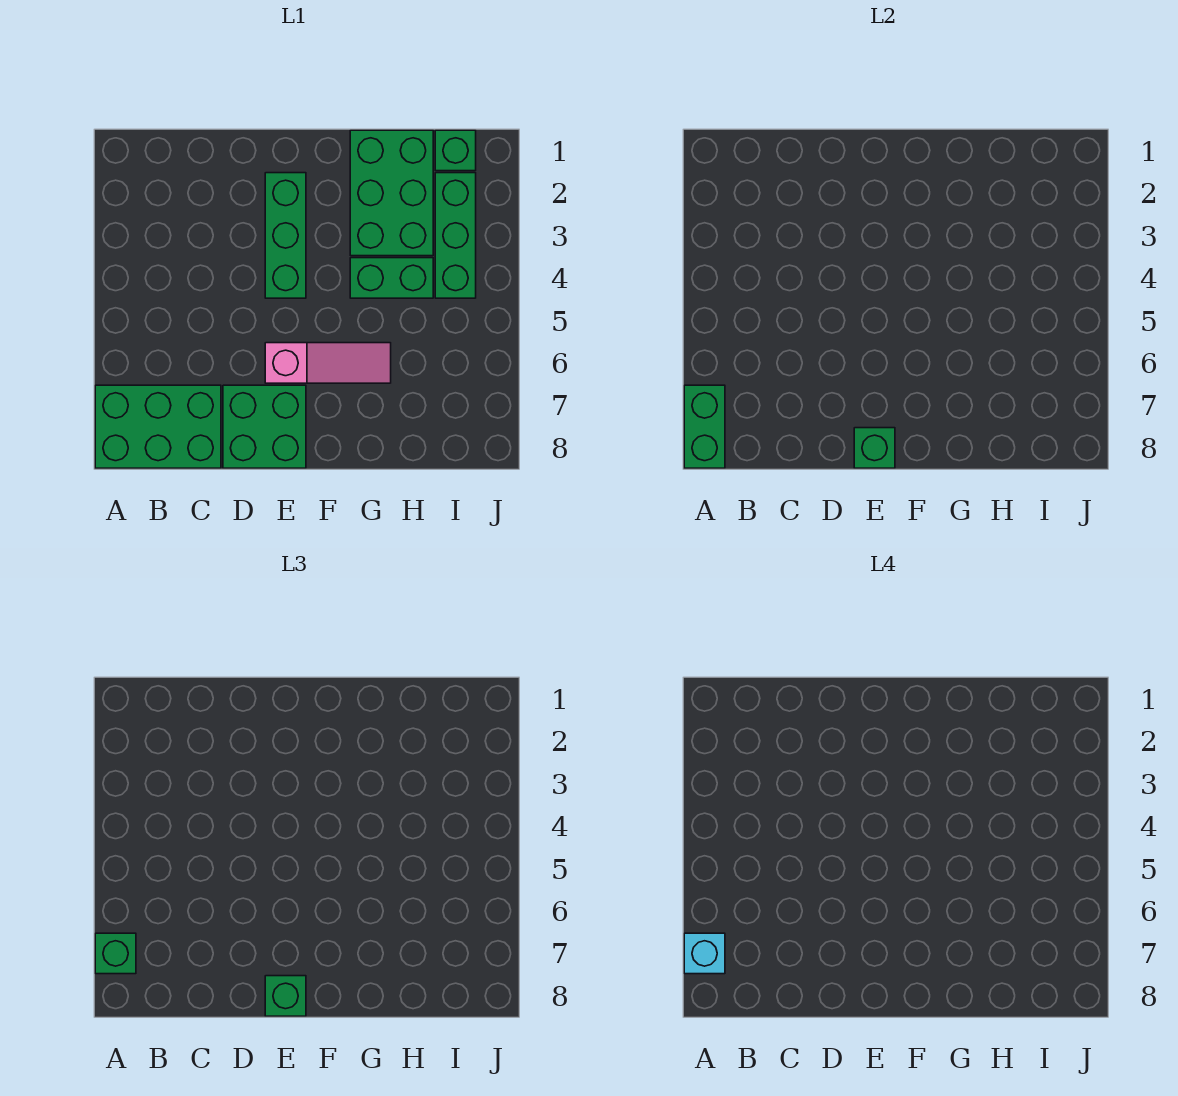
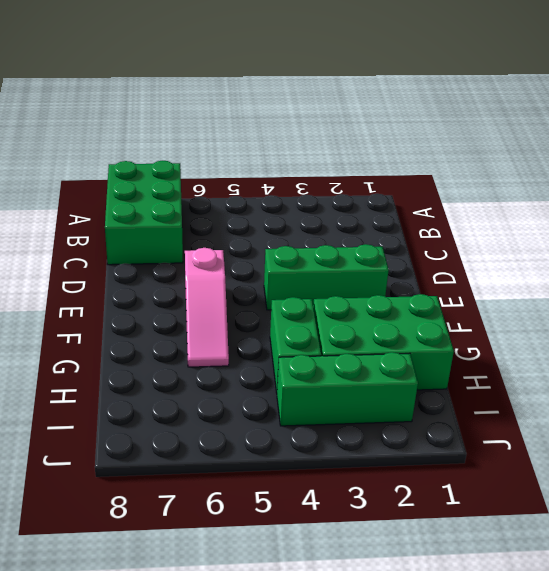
none -> green 2x2 brick [223,385,306,468]
none -> green 1x1 brick [435,130,476,171]
none -> green 1x2 brick [684,385,725,468]

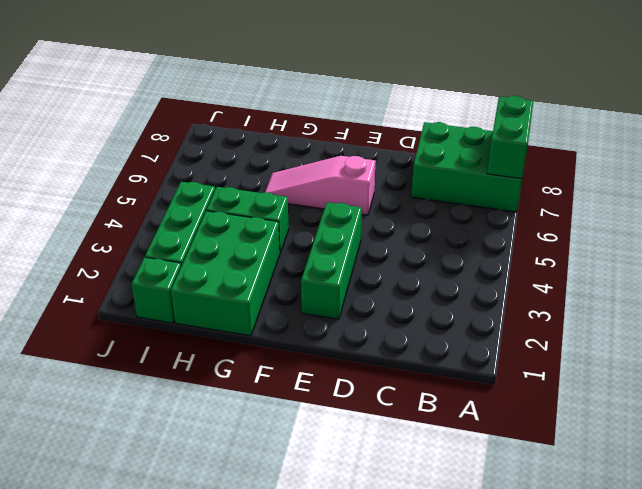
none -> green 2x2 brick [223,385,306,468]
none -> green 1x1 brick [854,428,895,468]
none -> green 1x1 brick [95,933,136,974]

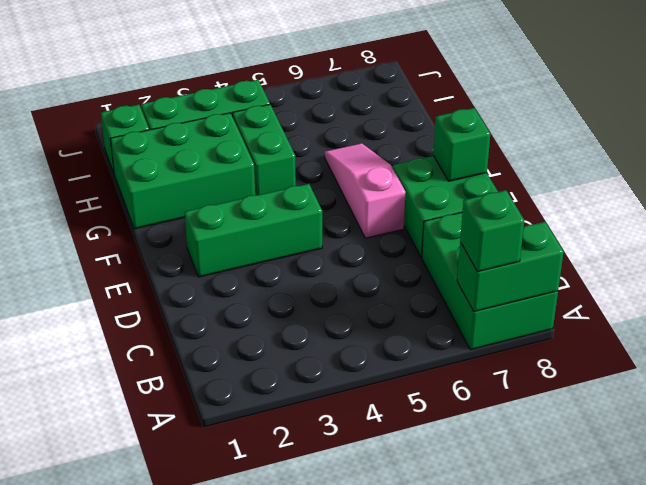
none -> green 1x1 brick [265,976,306,1016]
none -> cyan 1x1 brick [684,933,725,974]

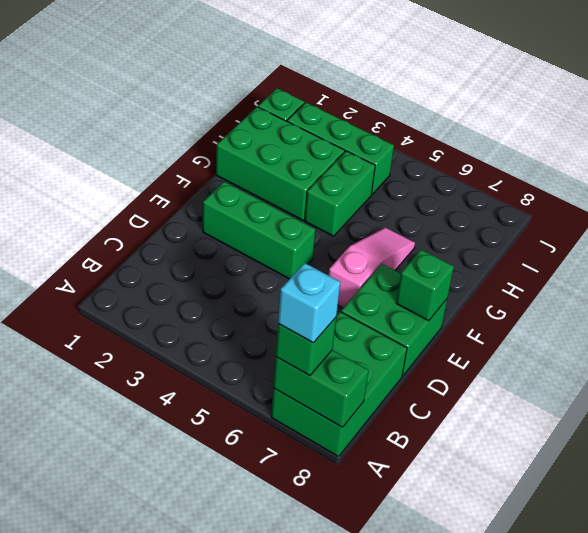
none -> green 1x1 brick [265,976,306,1016]

